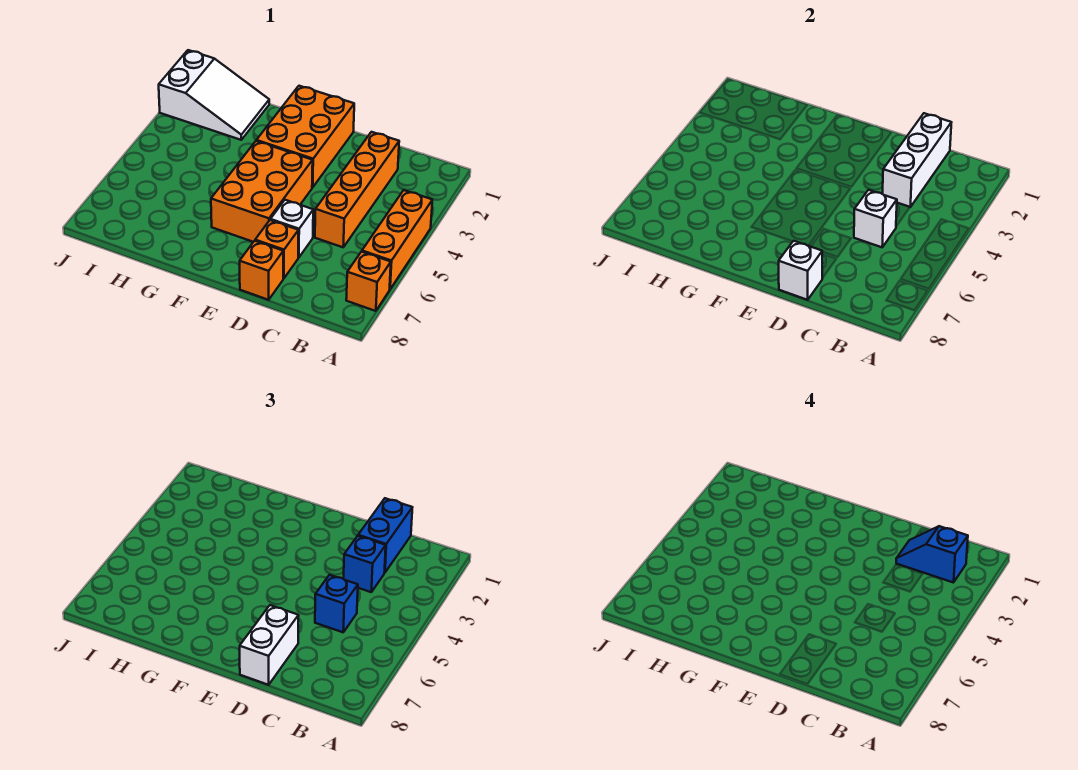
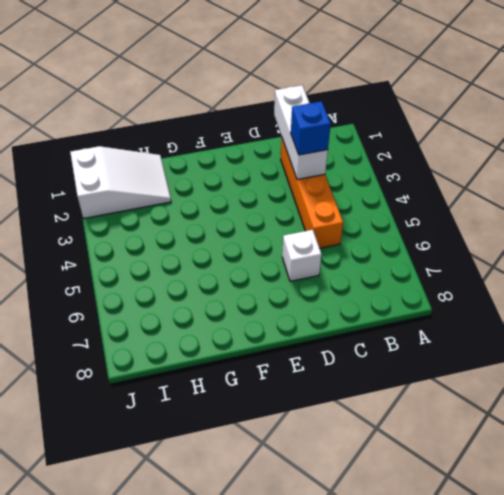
none -> orange 1x3 brick [362,190,432,289]
none -> orange 1x1 brick [346,252,391,311]
none -> orange 1x1 brick [255,220,299,279]

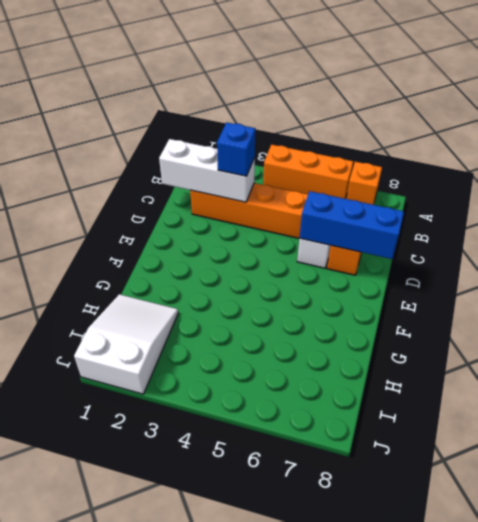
blue 1x3 brick [300,191,404,259] -> white 1x1 brick [779,241,822,300]
none -> orange 1x1 brick [240,241,283,300]
none -> orange 2x3 brick [256,86,354,187]
none -> orange 2x3 brick [211,141,313,242]

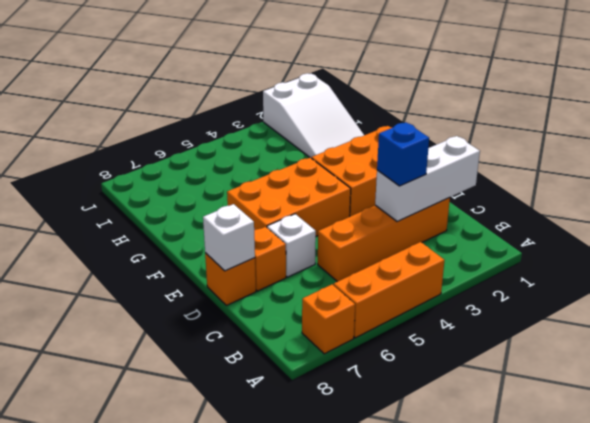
none -> white 1x1 brick [854,190,897,247]
none -> blue 1x2 brick [358,498,412,573]
none -> blue 1x1 brick [315,575,358,632]

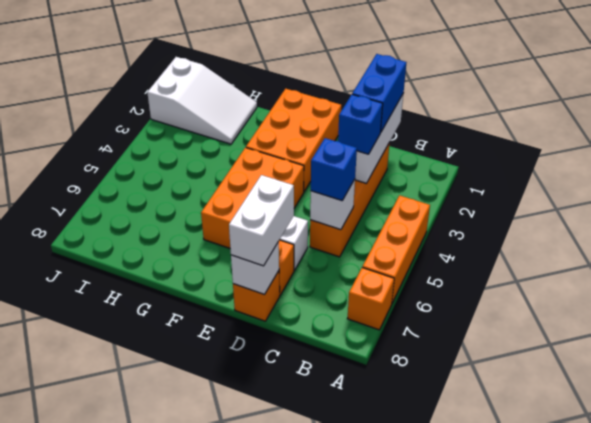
none -> blue 1x2 slope [896,526,968,583]

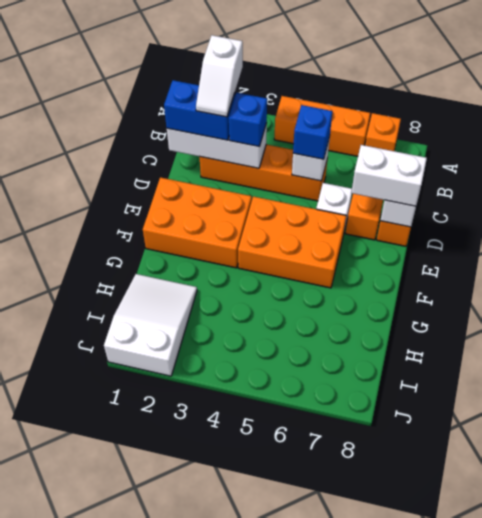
white 1x2 slope [196,35,243,117] -> blue 1x2 slope [896,526,968,583]

